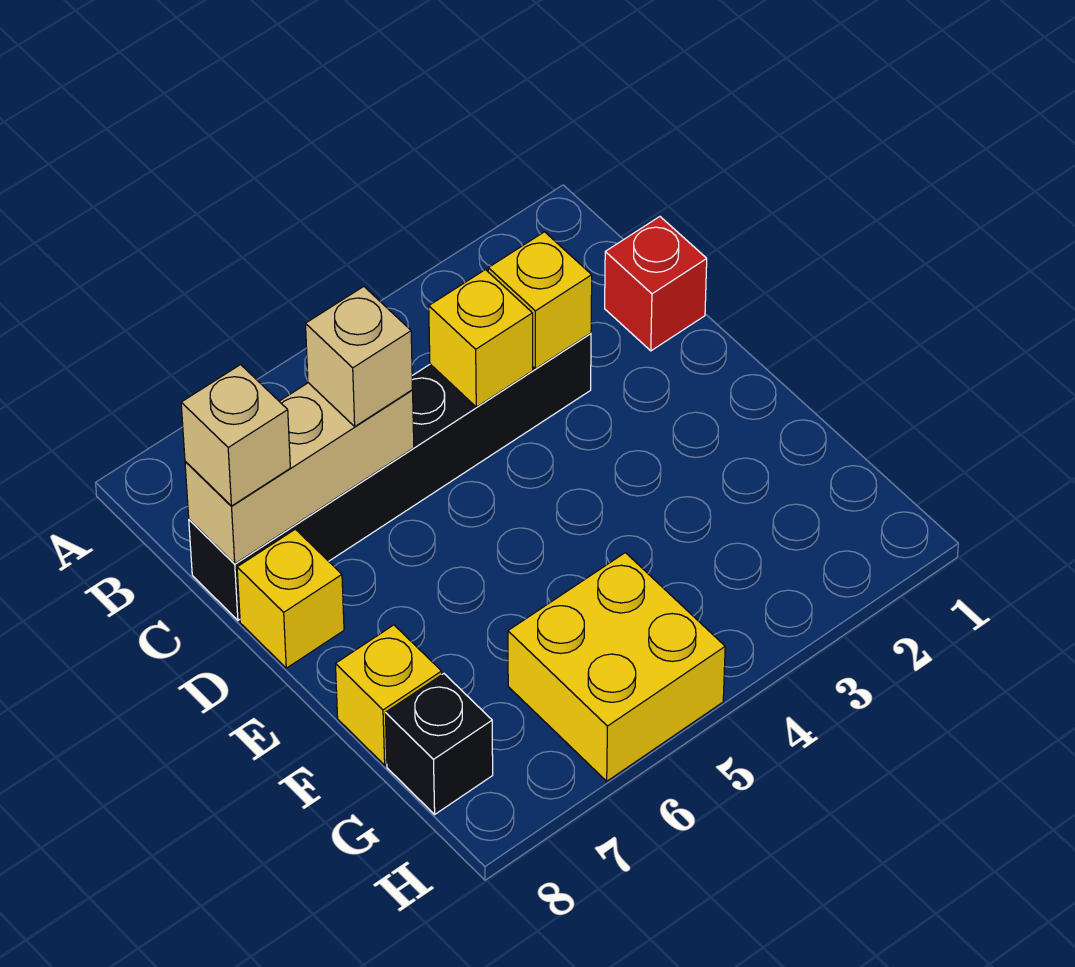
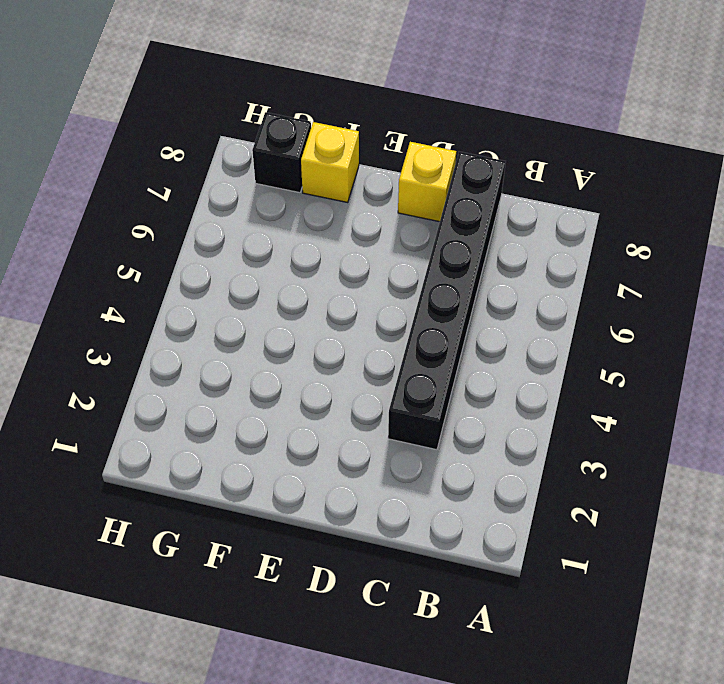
none -> red 1x1 brick [605,217,707,351]
none -> yellow 2x2 brick [508,553,725,781]

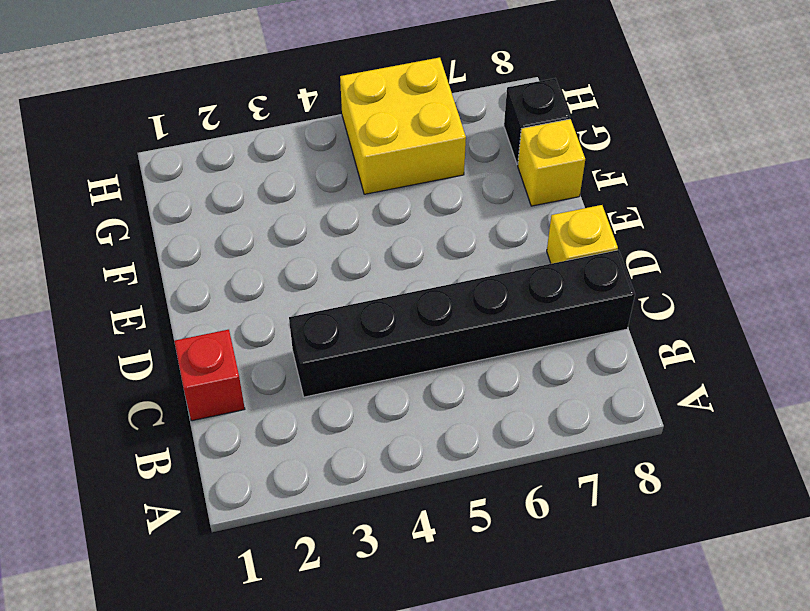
none -> yellow 1x1 brick [488,232,592,369]
none -> yellow 1x1 brick [429,270,533,407]

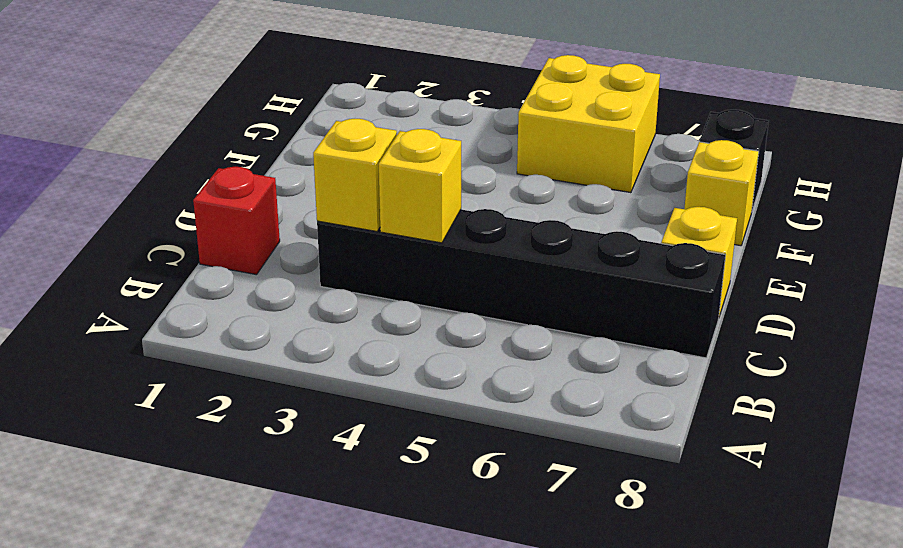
none -> tan 1x3 brick [185,383,414,564]
none -> tan 1x1 brick [306,286,413,426]

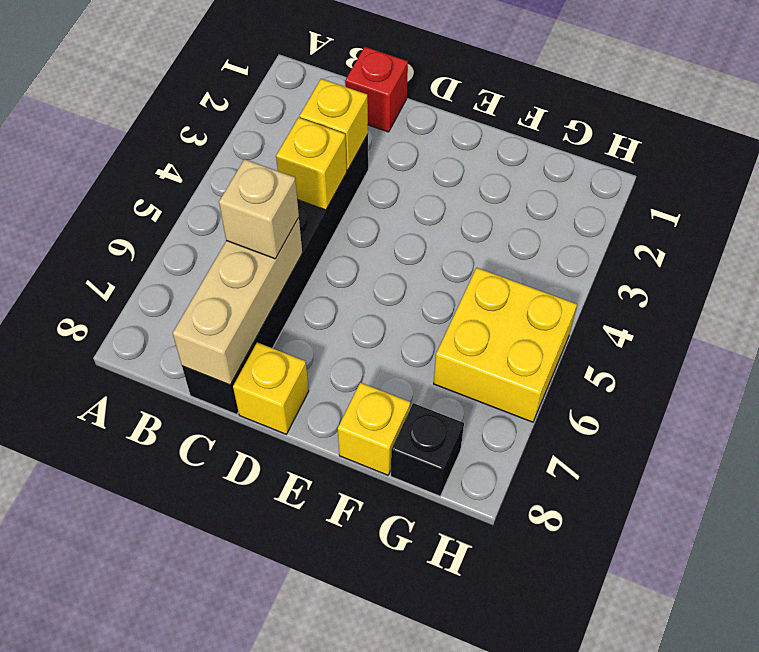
none -> tan 1x1 brick [181,365,290,506]

